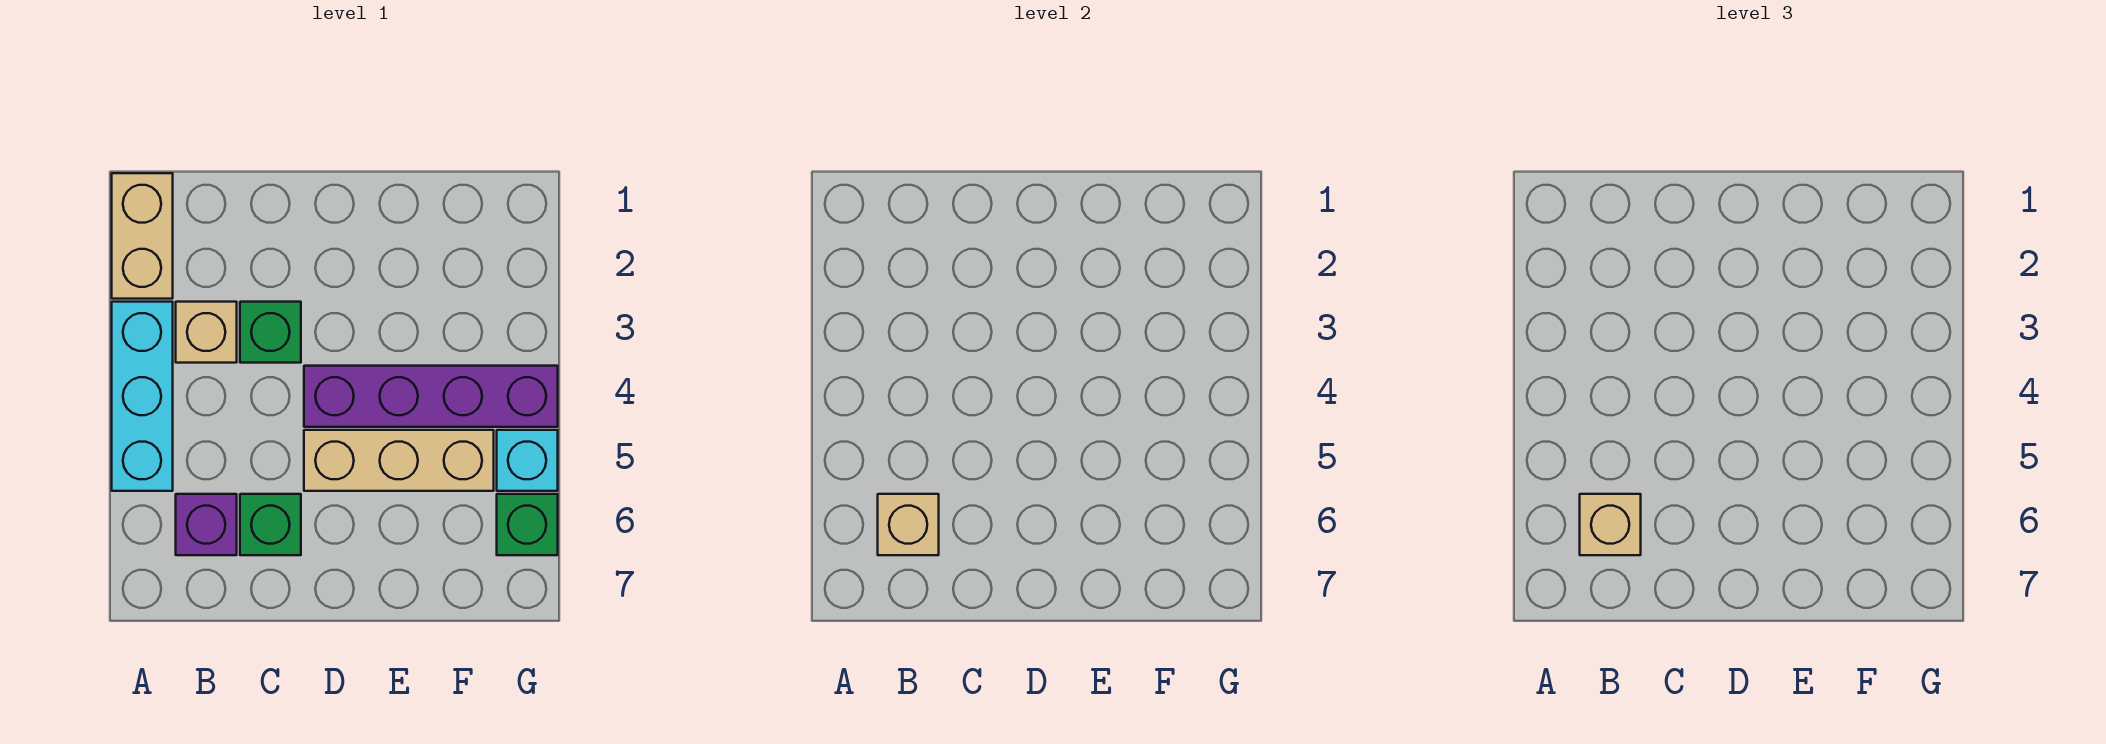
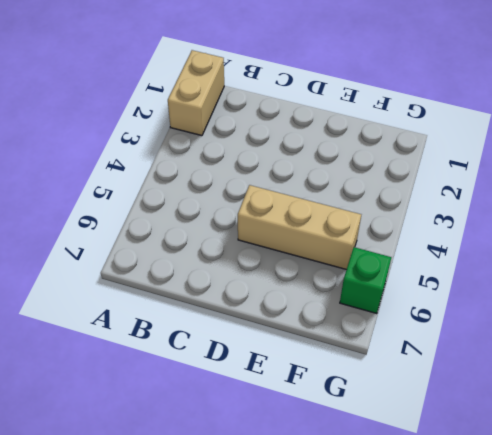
none -> cyan 1x3 brick [112,302,173,491]
none -> tan 1x1 brick [176,302,237,363]
none -> purple 1x1 brick [176,494,237,555]

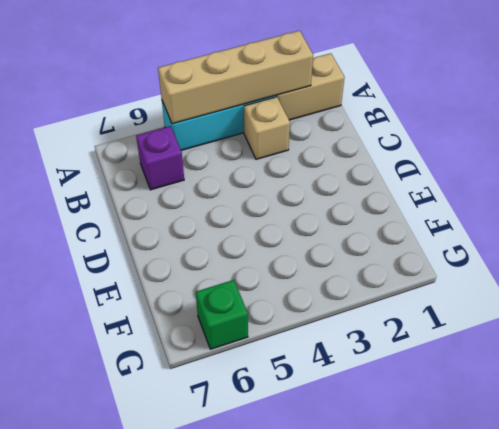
tan 1x4 brick [158,31,313,124] -> none
none -> green 1x1 brick [240,302,301,363]
none -> green 1x1 brick [240,494,301,555]
none -> purple 1x4 brick [304,366,558,427]

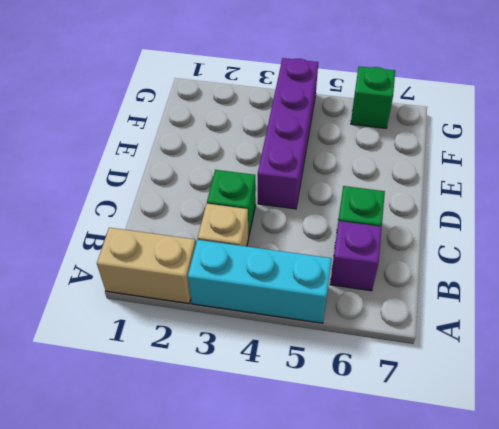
none -> tan 1x3 brick [304,430,494,491]
none -> cyan 1x1 brick [497,430,558,491]
none -> tan 1x1 brick [878,494,939,555]

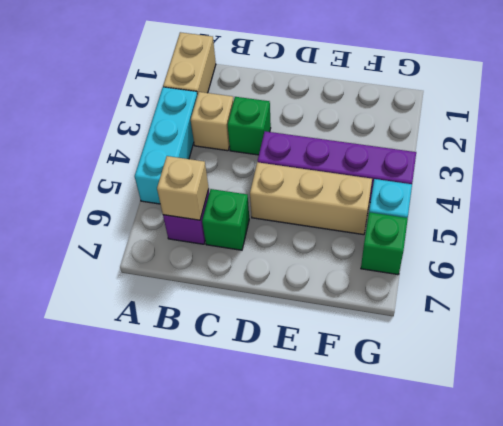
none -> tan 1x1 brick [1580,494,1641,555]

